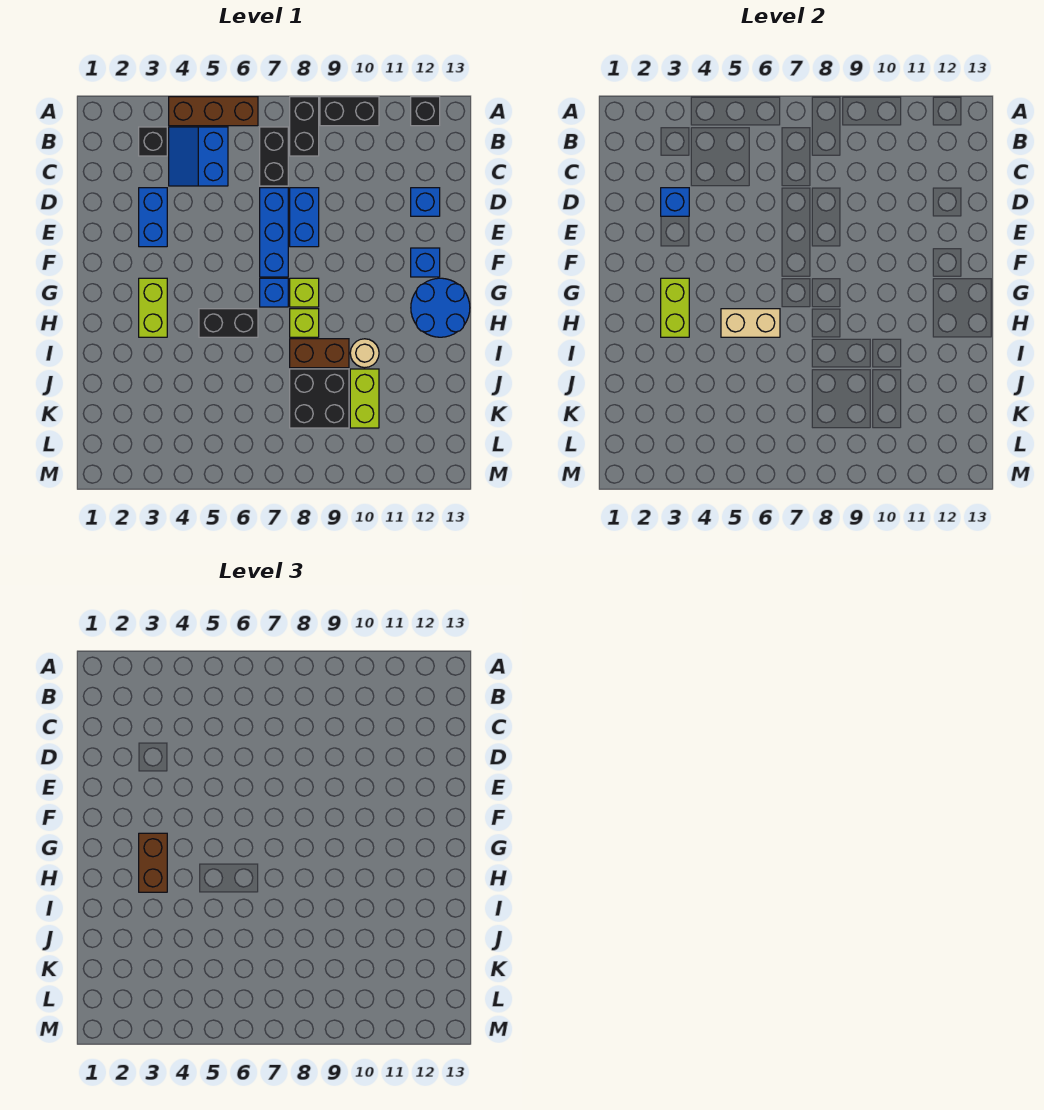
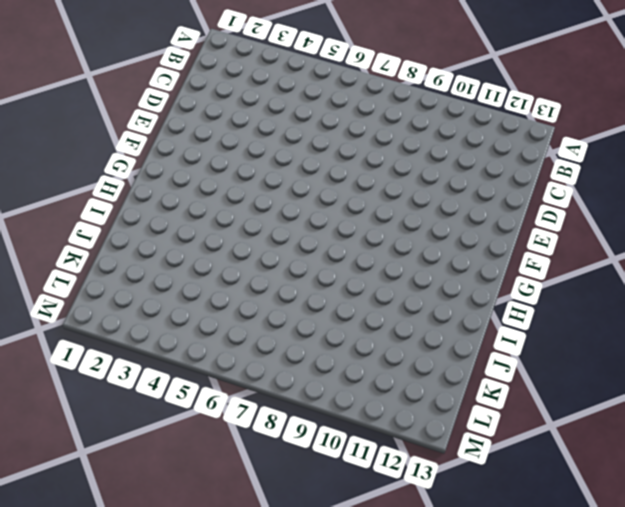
none -> brown 1x3 brick [169,97,258,126]
none -> black 1x2 brick [290,97,319,156]
none -> black 1x2 brick [320,97,379,126]

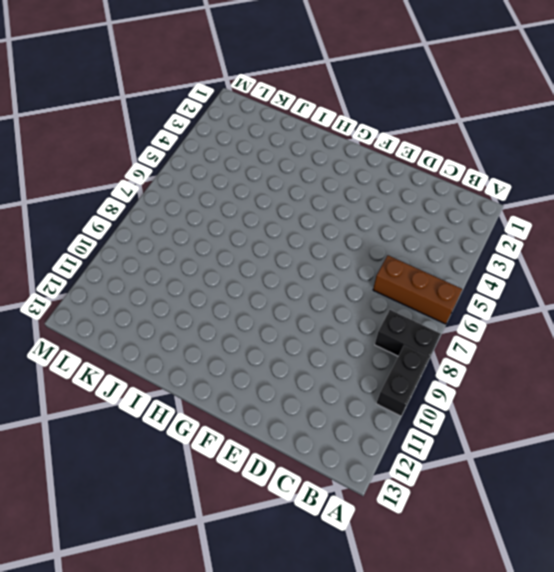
brown 1x3 brick [373,255,462,324] -> brown 1x3 brick turned to [169,97,258,126]
none -> black 1x1 brick [411,97,440,126]
none -> black 1x1 brick [139,127,167,156]
none -> blue 2x2 slope [169,127,228,186]

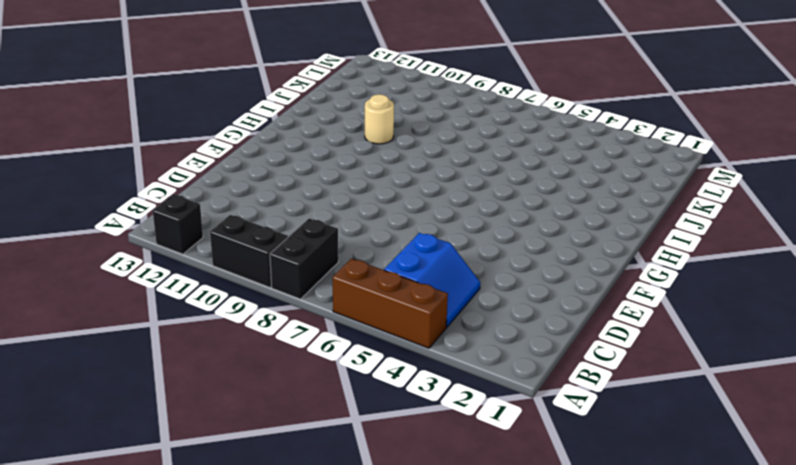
none -> black 1x1 brick [139,127,167,156]
none -> black 1x2 brick [260,127,288,186]
none -> blue 1x2 brick [139,188,167,247]

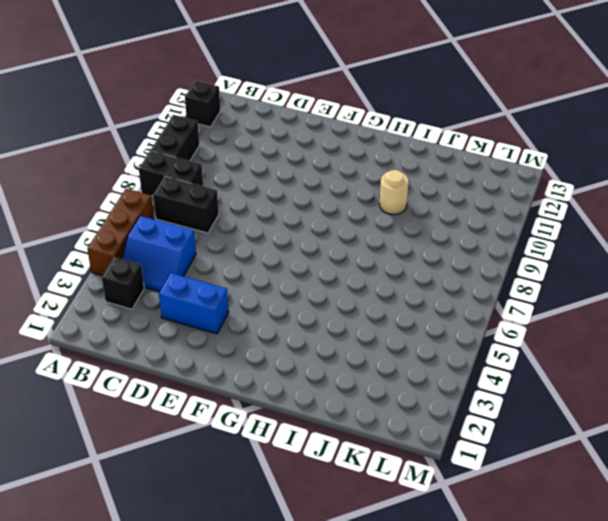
none -> blue 1x3 brick [260,188,288,277]
none -> blue 1x2 brick [290,188,319,247]
none -> blue 1x1 brick [411,188,440,216]

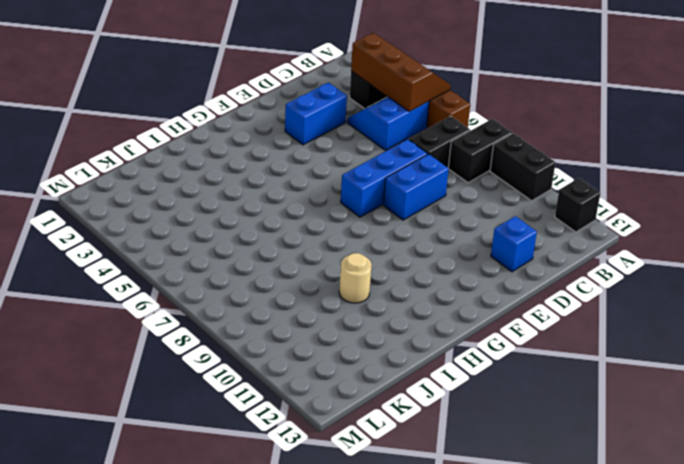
brown 2x3 slope [351,33,451,111] -> none
none -> blue 1x1 brick [411,248,440,277]
none -> lime 1x2 brick [139,278,167,337]
none -> blue 1x1 brick [260,278,288,307]

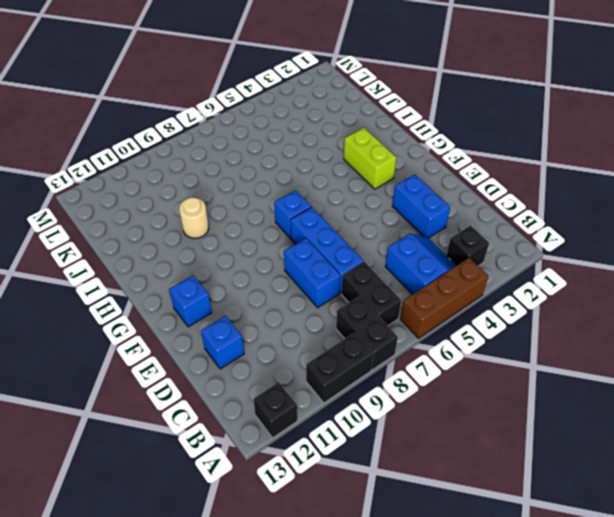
none -> lime 1x1 brick [290,278,319,307]
none -> blue 2x2 round brick [411,278,470,337]
none -> black 1x2 brick [199,309,258,337]

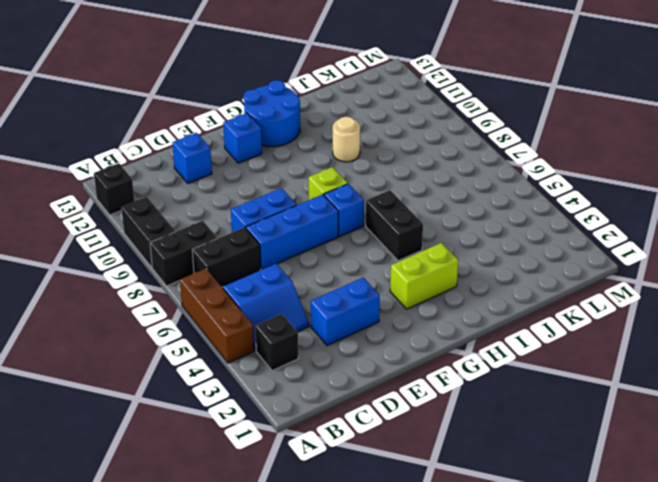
none -> lime 1x1 brick [290,309,319,337]
none -> brown 1x2 brick [290,339,349,368]
none -> black 2x2 brick [290,369,349,428]

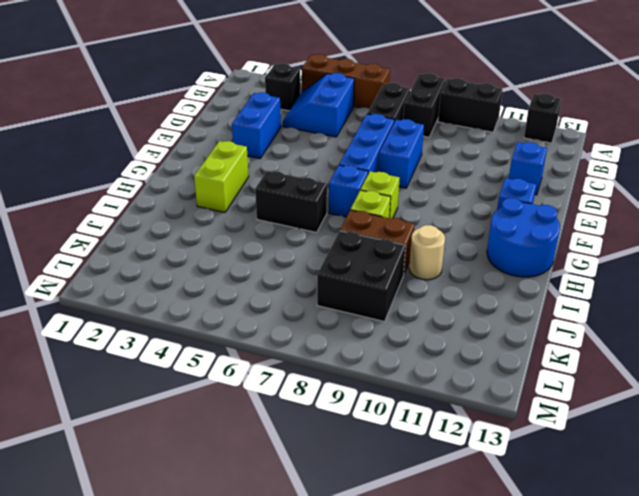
none -> lime 1x2 brick [350,369,379,428]
none -> blue 1x1 brick [661,188,689,216]
none -> lime 1x2 brick [661,278,689,337]

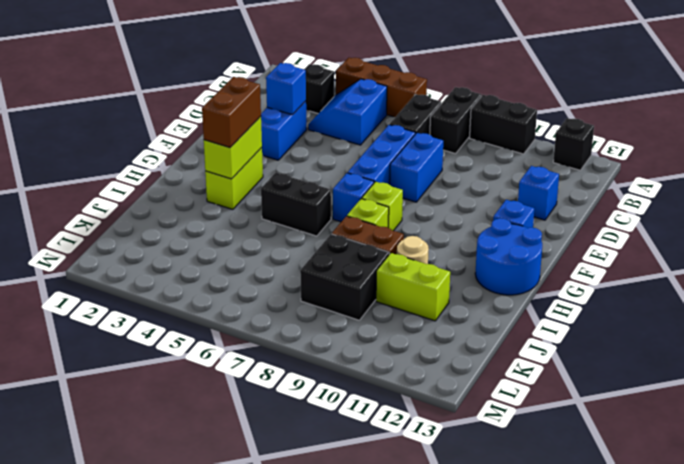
lime 1x2 brick [376,253,450,321] -> lime 1x2 brick turned to [350,369,379,428]
none -> tan 1x2 brick [721,309,780,337]

